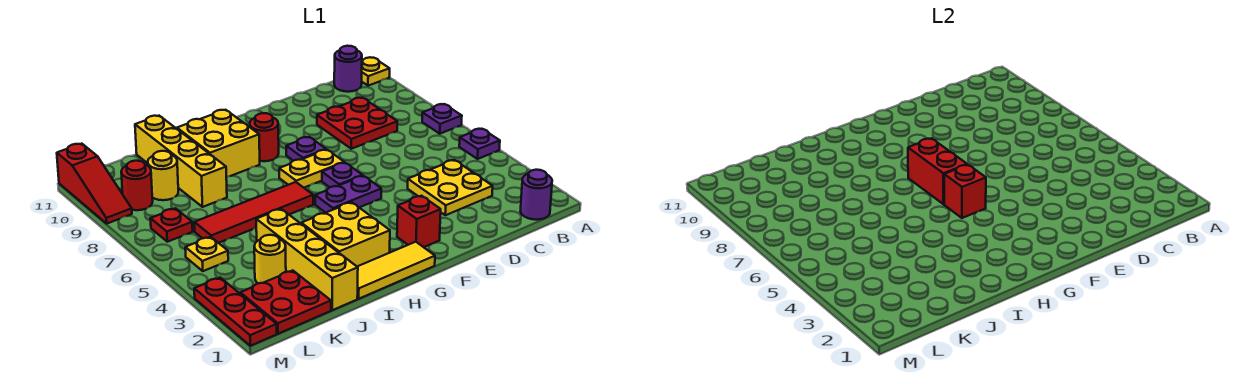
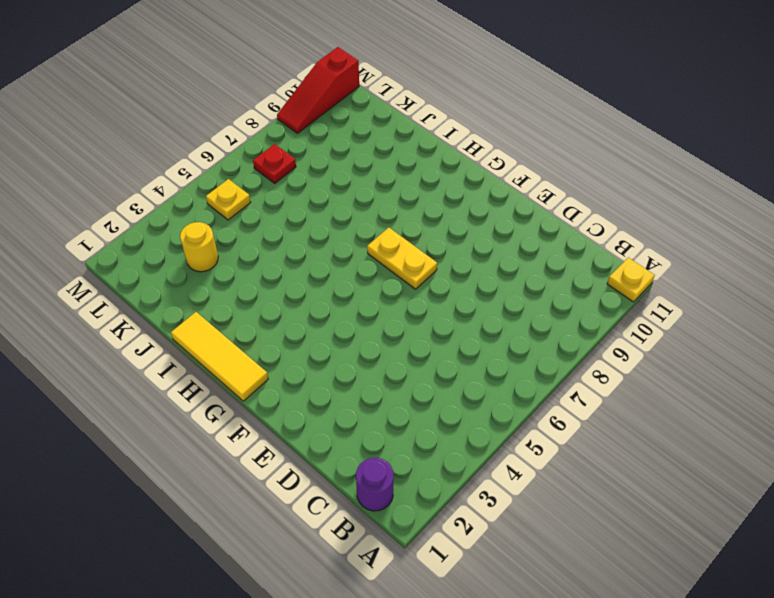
none -> purple 1x1 plate [459,129,500,159]
none -> purple 1x1 plate [422,104,462,134]
none -> purple 1x1 round brick [334,46,362,92]

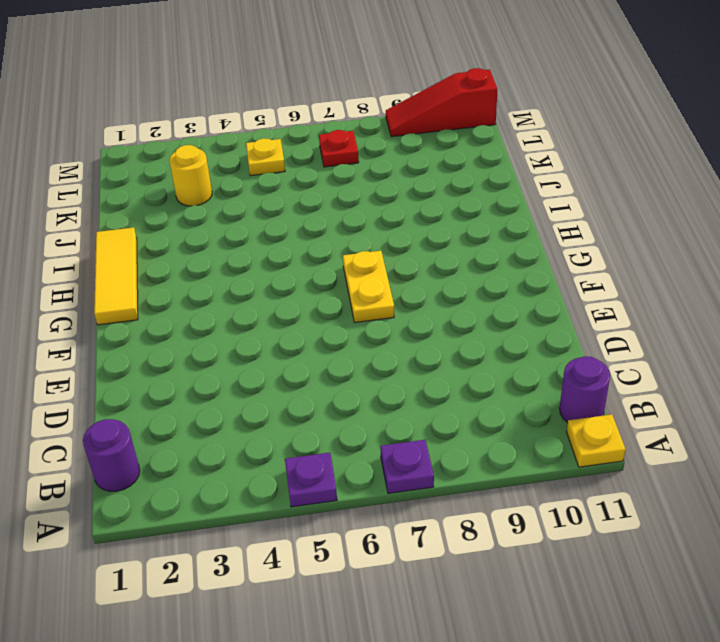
none -> yellow 2x2 plate [408,160,493,215]
none -> red 2x2 plate [317,98,397,149]
none -> red 1x1 brick [397,196,441,247]

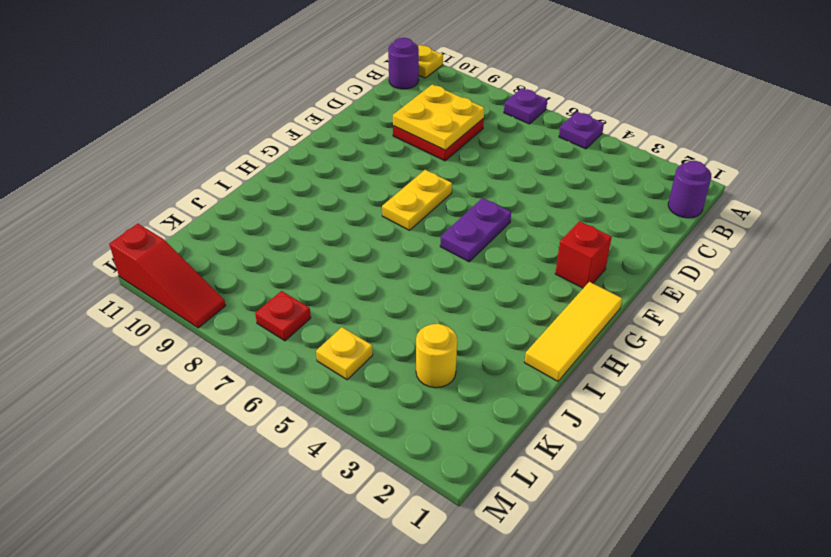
yellow 2x2 plate [393,84,484,150] -> yellow 2x2 plate moved to [408,160,493,215]
none -> purple 1x1 plate [322,163,363,187]
none -> purple 1x1 plate [286,137,326,161]
none -> red 1x1 round brick [250,113,279,161]

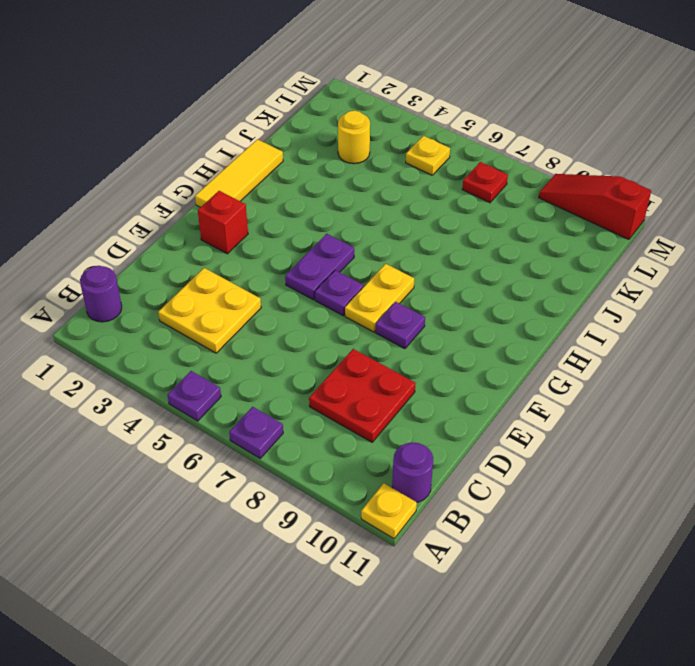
none -> red 1x1 round brick [250,113,279,161]
none -> yellow 2x2 brick [301,202,390,266]
none -> red 1x4 tile [194,182,313,243]

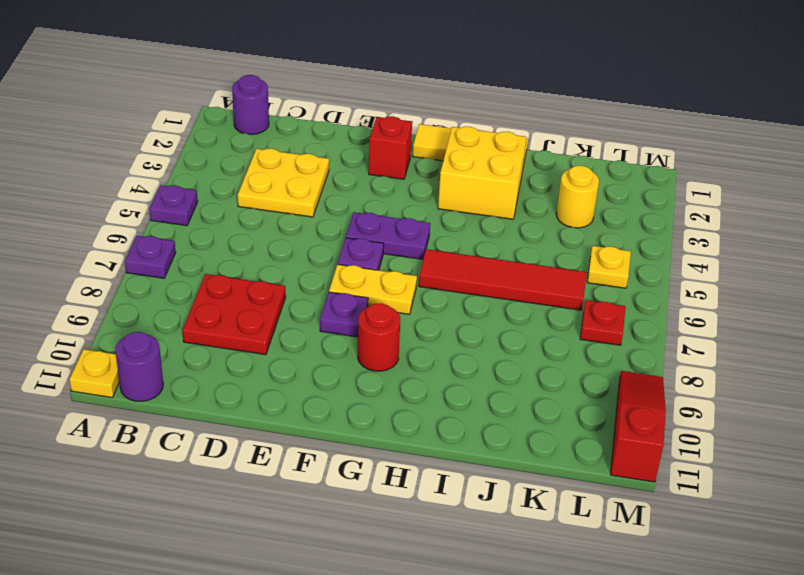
none -> yellow 2x2 brick [177,110,260,177]
none -> yellow 1x4 brick [256,209,358,310]
none -> yellow 1x4 brick [135,116,227,207]

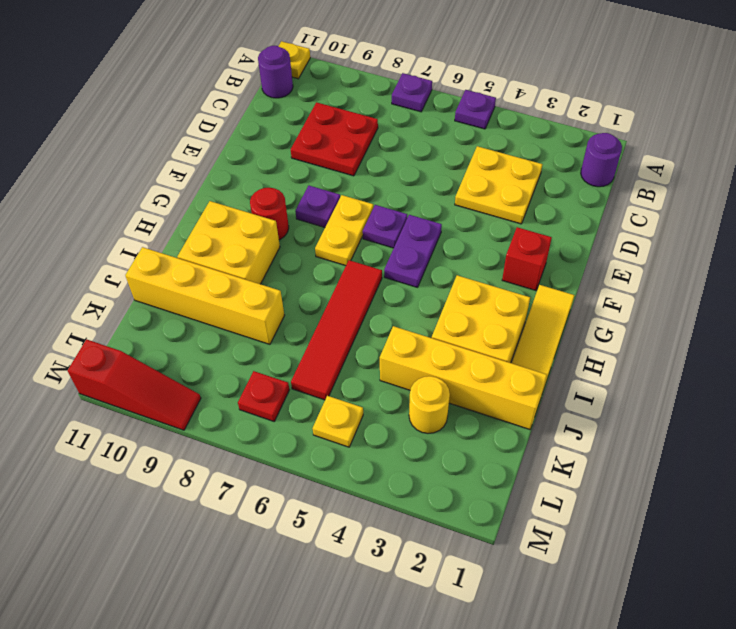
none -> red 2x2 plate [240,271,331,334]
none -> yellow 1x1 round brick [148,151,178,200]
none -> red 1x1 round brick [121,161,153,210]

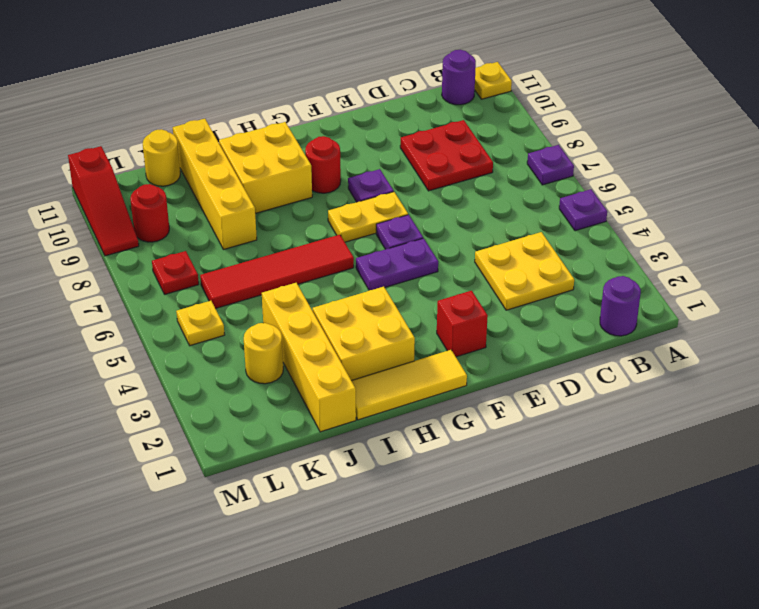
yellow 1x1 round brick [143,129,180,186] -> yellow 1x1 round brick moved to [148,151,178,200]
none -> red 2x2 plate [240,271,331,334]
none -> red 1x3 plate [194,278,277,346]
none -> red 1x1 brick [944,165,986,218]

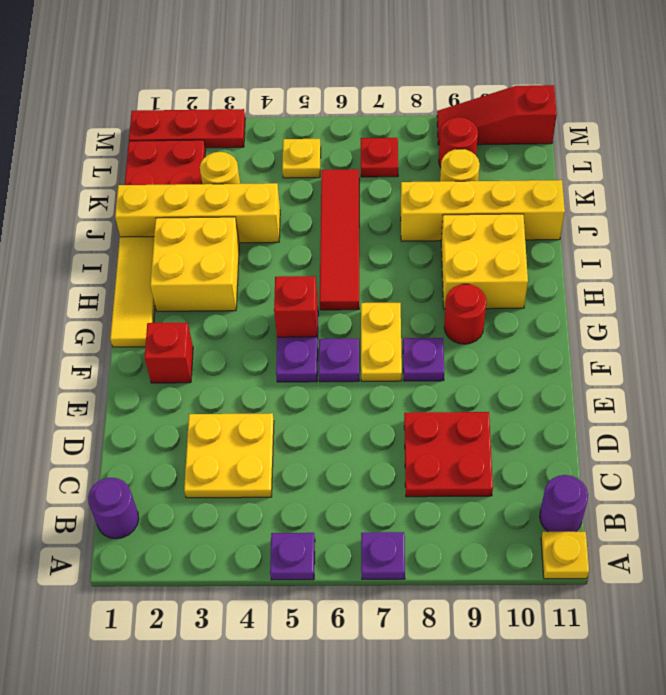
none -> red 1x2 brick [908,138,967,204]

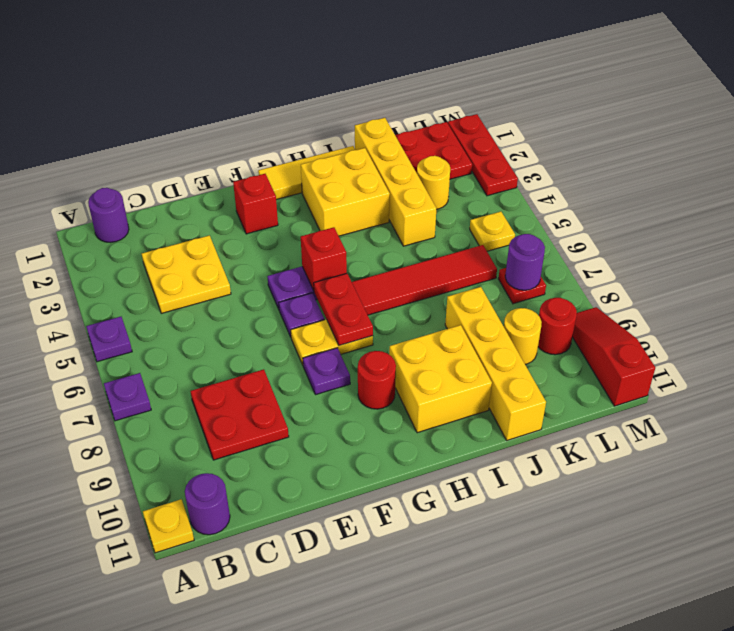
red 1x2 plate [314,273,373,345] -> red 1x2 brick [908,138,967,204]
purple 1x1 round brick [505,234,545,290] -> none

